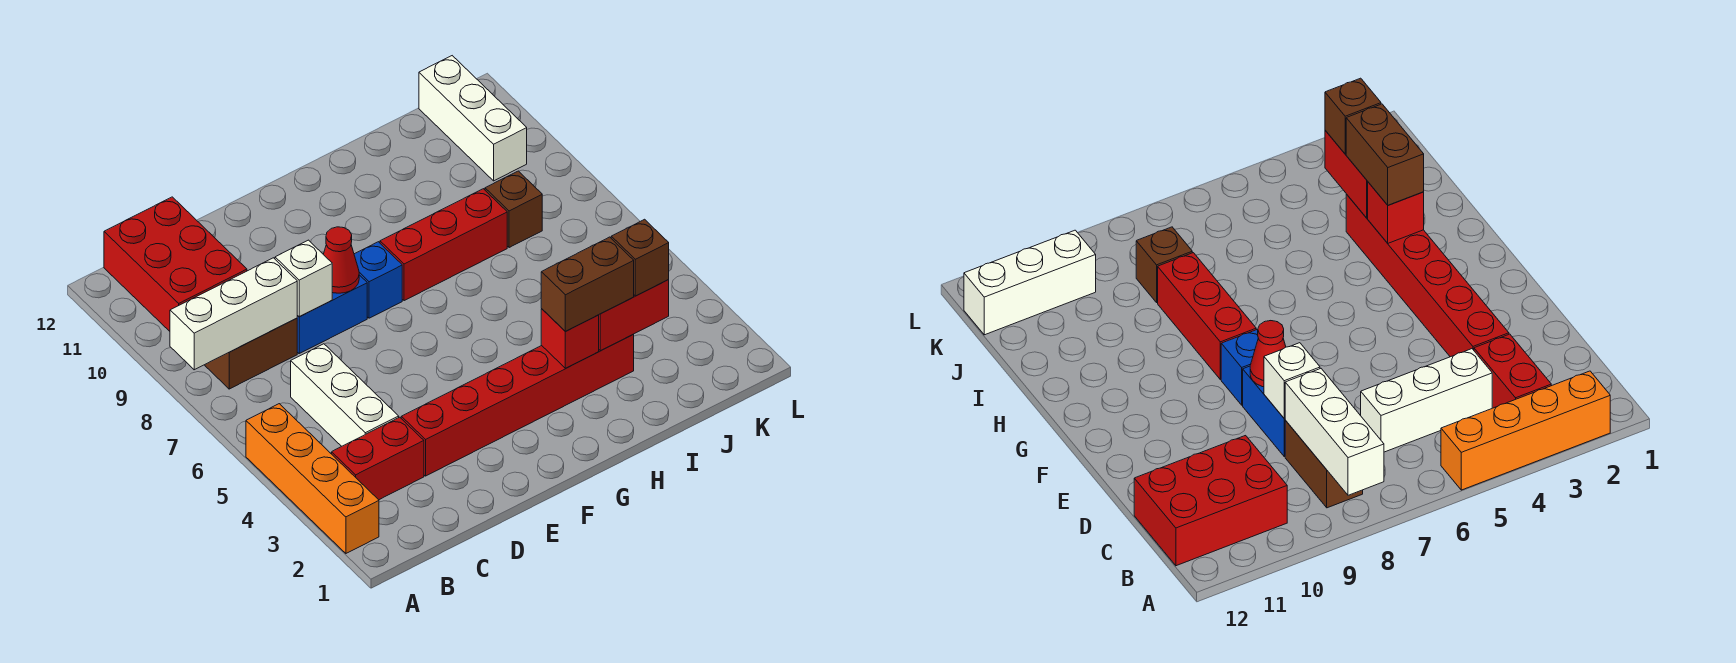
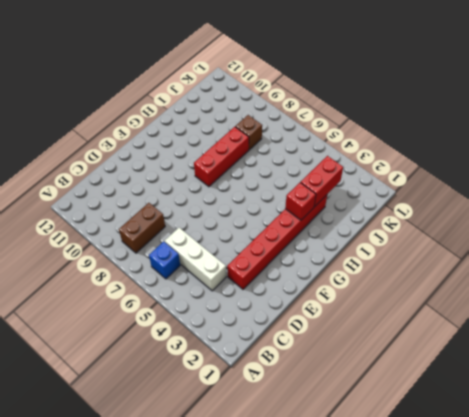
blue 1x1 brick [149,242,180,279] -> blue 1x1 brick moved to [354,242,402,318]
none -> orange 1x4 brick [246,404,379,553]
none -> red 1x2 brick [332,417,424,500]
none -> red 2x3 brick [104,197,247,331]

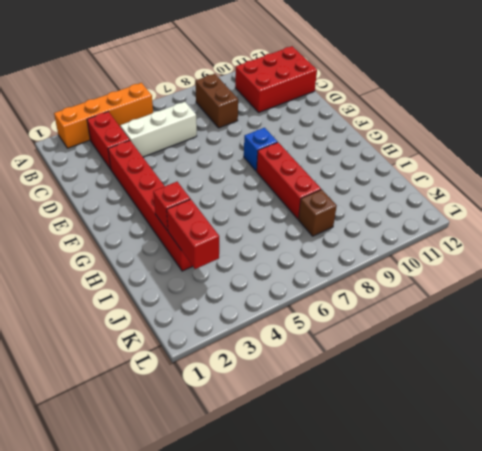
none -> blue 1x2 brick [297,275,367,353]
none -> white 1x3 brick [419,56,527,181]
none -> white 1x3 brick [170,258,297,370]

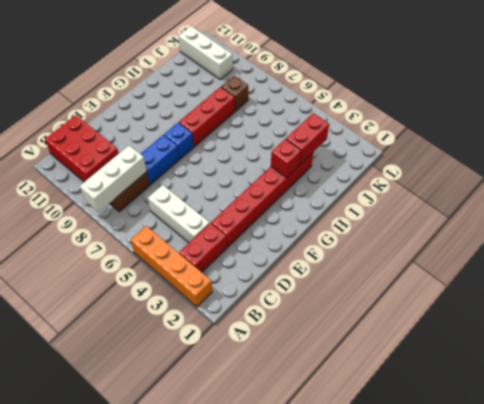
none -> white 1x1 brick [275,240,332,316]
none -> red 1x1 cone [323,227,359,293]
none -> brown 1x2 brick [541,237,634,331]

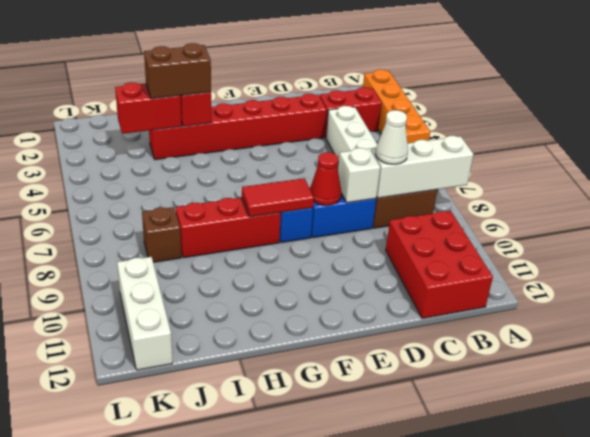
white 1x1 cone [376,110,408,164] -> none
red 1x2 tile [242,178,314,217] -> none
none -> brown 1x1 brick [611,219,669,296]

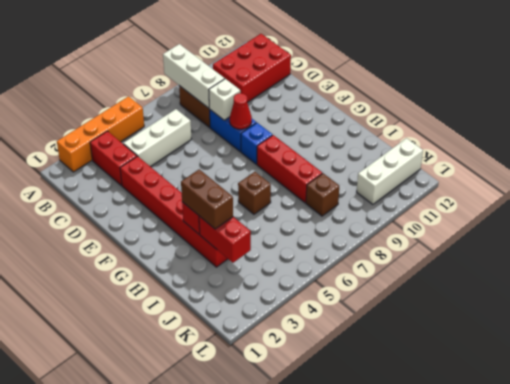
brown 1x1 brick [238,172,271,214] -> brown 1x1 brick moved to [611,219,669,296]

